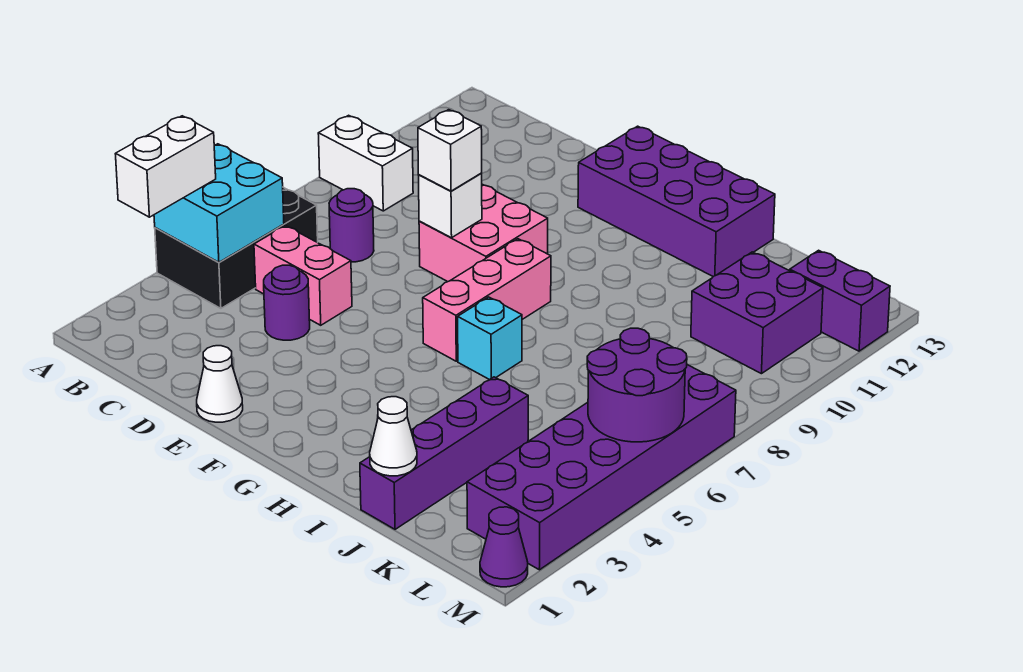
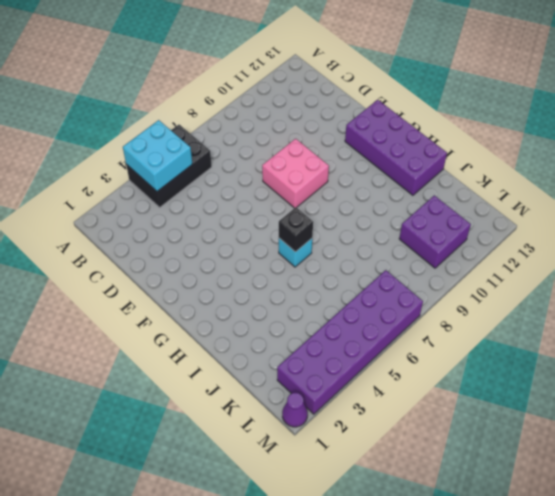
black 1x1 brick [279,207,313,252] -> none
none -> white 1x2 brick [318,115,413,211]
none -> pink 1x2 brick [254,226,352,325]
none -> purple 1x1 round brick [329,189,374,262]

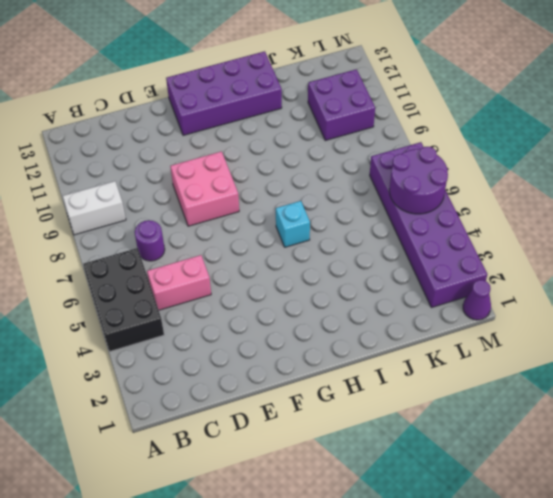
none -> purple 1x1 round brick [264,265,310,340]
none -> white 1x1 cone [197,346,243,422]
none -> pink 1x3 brick [423,239,551,361]

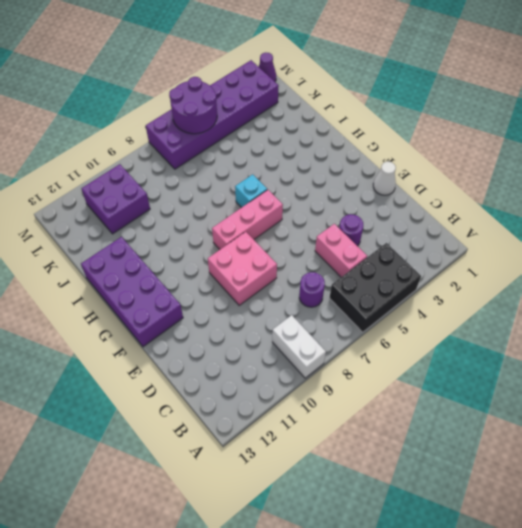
none -> purple 1x4 brick [360,377,528,529]
none -> purple 1x2 brick [790,250,890,351]
none -> cyan 2x2 brick [154,144,284,262]

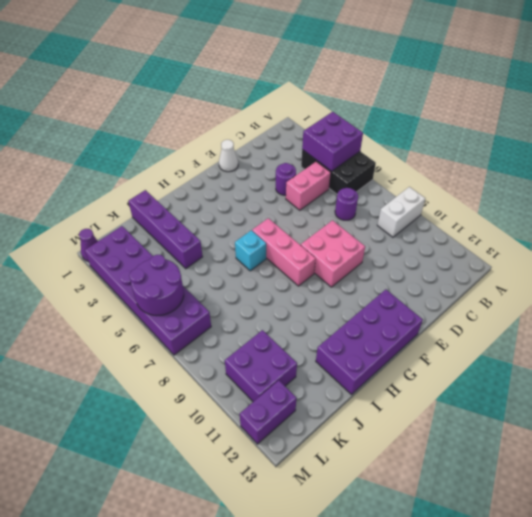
purple 2x2 brick [302,112,363,171] -> cyan 2x2 brick [154,144,284,262]
none -> white 1x1 brick [419,173,482,238]
none -> white 1x1 cone [370,397,417,476]
none -> white 1x2 brick [116,116,216,217]

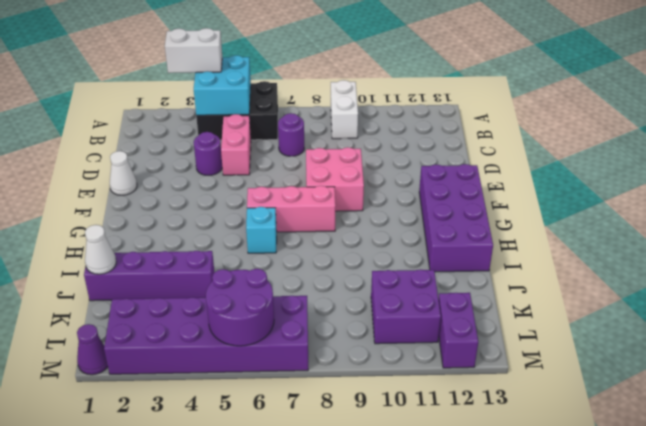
none -> white 1x1 brick [419,173,482,238]
none -> white 1x1 brick [418,110,482,191]

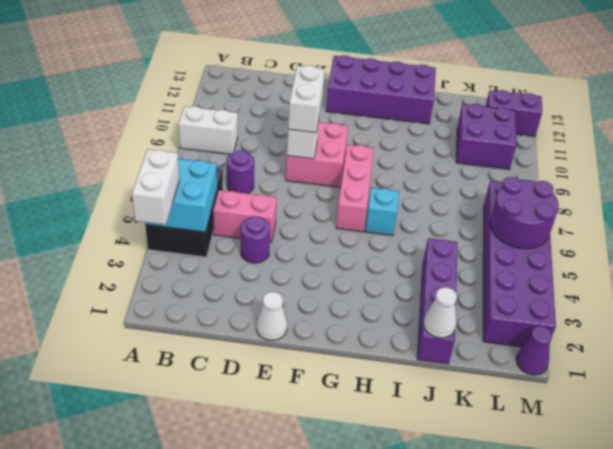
white 1x2 brick [288,65,325,133] -> white 1x1 brick [418,110,482,191]

